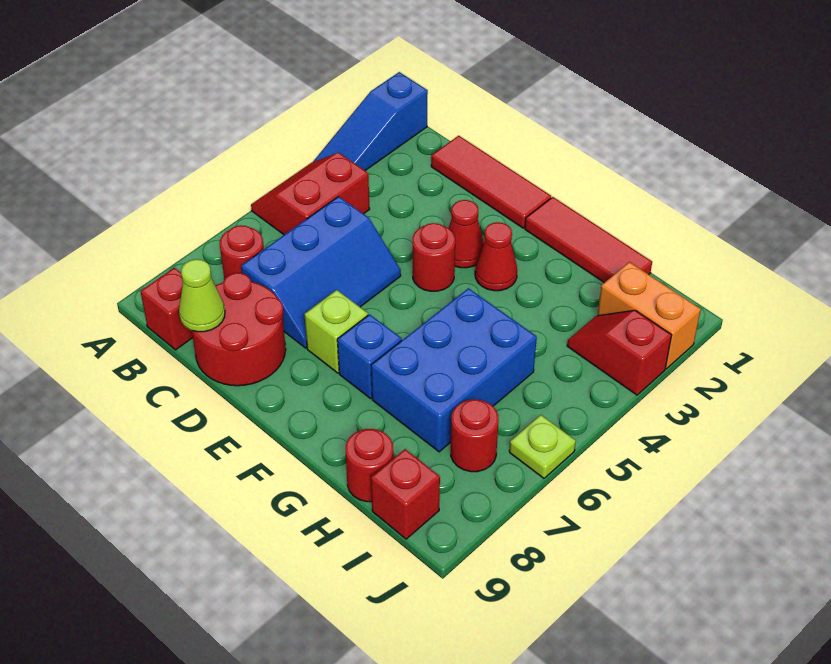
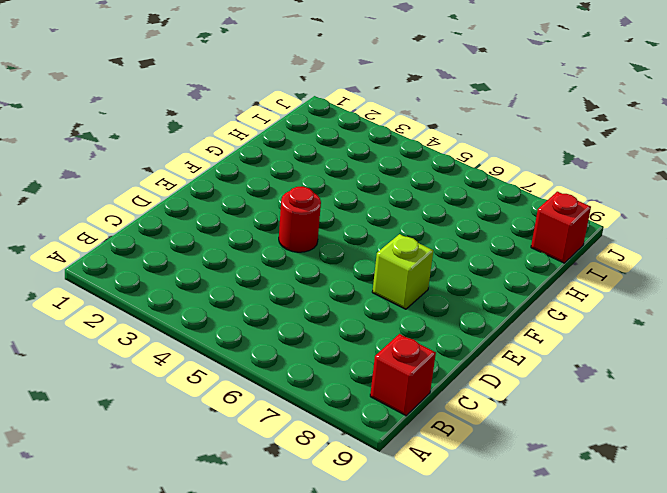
none -> blue 1x3 slope [313,72,428,170]
none -> red 2x2 slope [251,153,370,235]
none -> red 1x1 round brick [220,225,264,279]

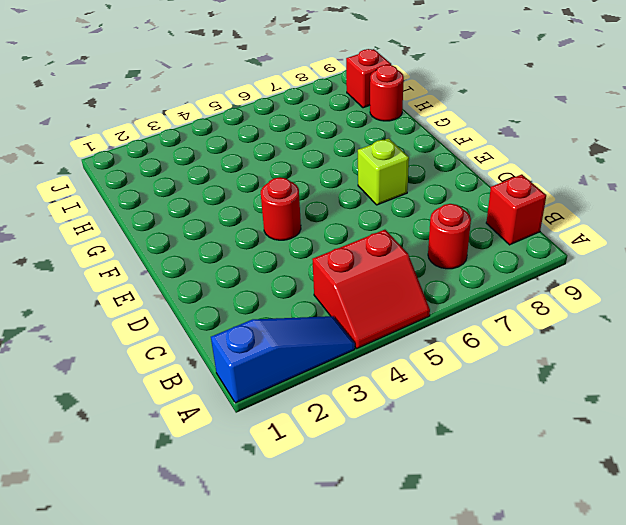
none -> red 1x3 tile [431,136,551,228]
none -> blue 2x3 slope [241,197,401,348]
none -> red 2x2 round brick [192,273,286,386]

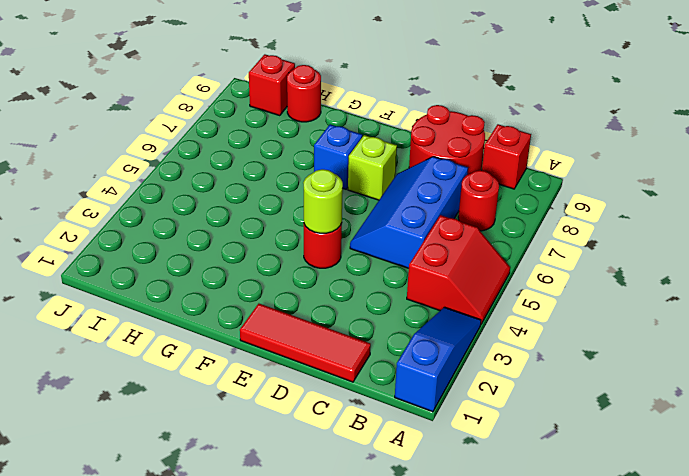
lime 1x1 round brick [303,169,343,233] -> none
none -> red 1x1 cone [449,200,484,268]
none -> red 1x3 tile [525,197,652,283]
none -> red 1x1 cone [475,222,517,291]

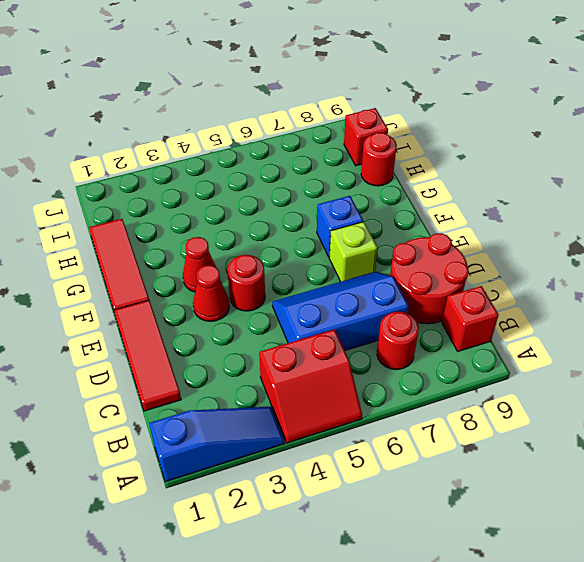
none -> blue 2x3 brick [371,288,537,452]
none -> orange 1x2 brick [597,262,701,369]
none -> red 1x2 slope [567,310,672,395]

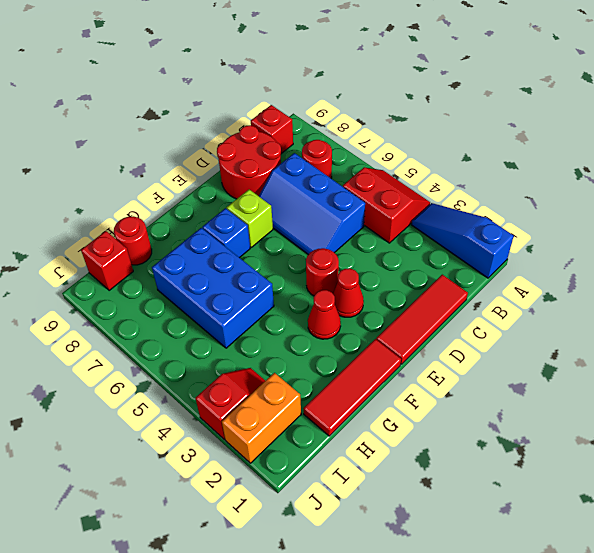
none -> red 1x1 round brick [451,400,499,472]
none -> lime 1x1 plate [509,415,576,478]
none -> lime 1x1 cone [179,259,225,332]

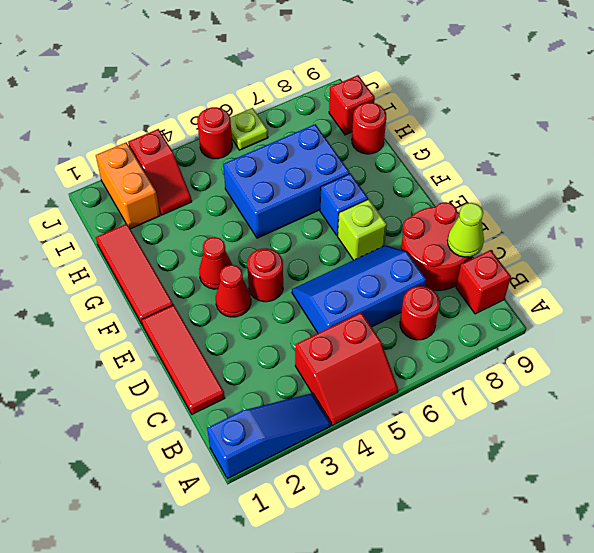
red 1x1 round brick [197,107,232,159] -> red 1x1 round brick moved to [451,400,499,472]

